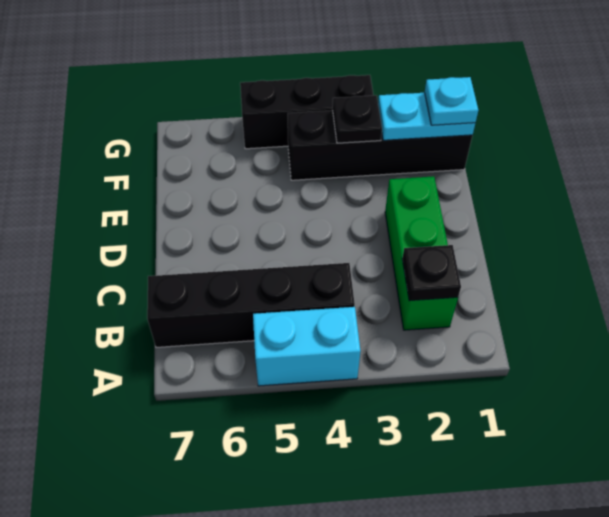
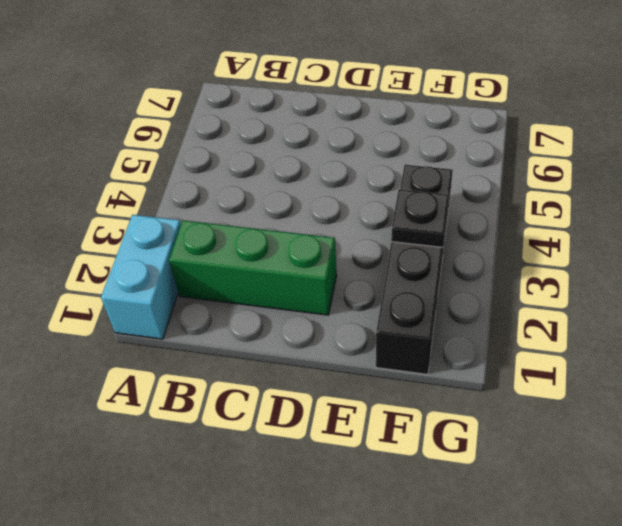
cyan 1x2 brick [101,215,181,339] -> cyan 1x2 brick moved to [253,307,361,386]
none -> black 1x4 brick [147,263,355,347]
none -> black 1x3 brick [240,75,374,149]

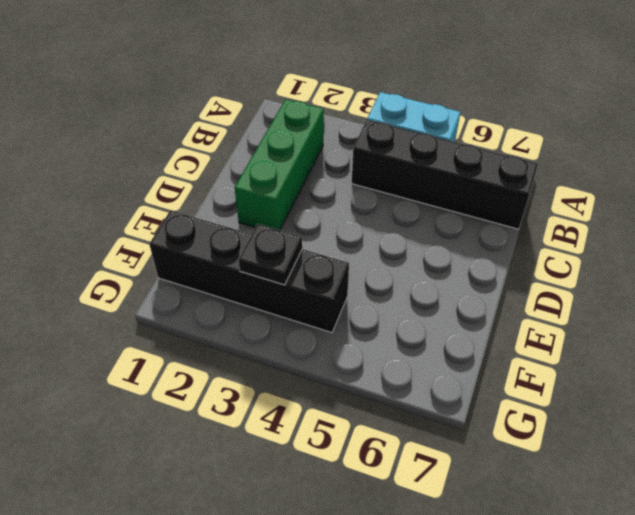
none -> black 1x3 brick [240,75,374,149]
none -> black 1x1 plate [402,245,461,301]

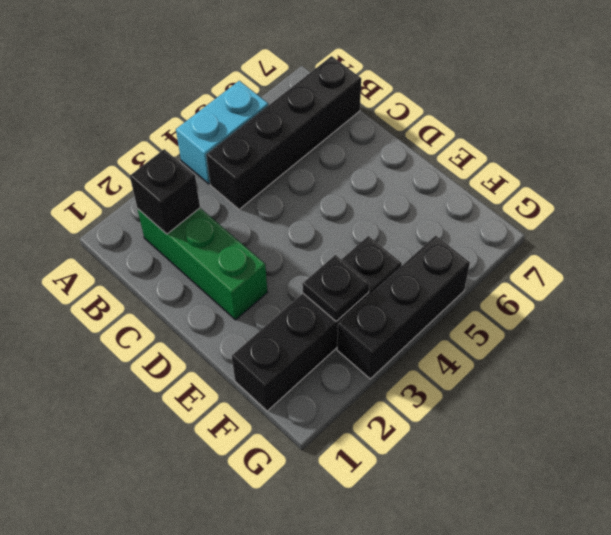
black 1x1 brick [130,149,200,234] -> black 1x1 plate [402,245,461,301]
none -> cyan 1x2 plate [378,93,475,140]
none -> cyan 1x1 plate [425,77,478,125]

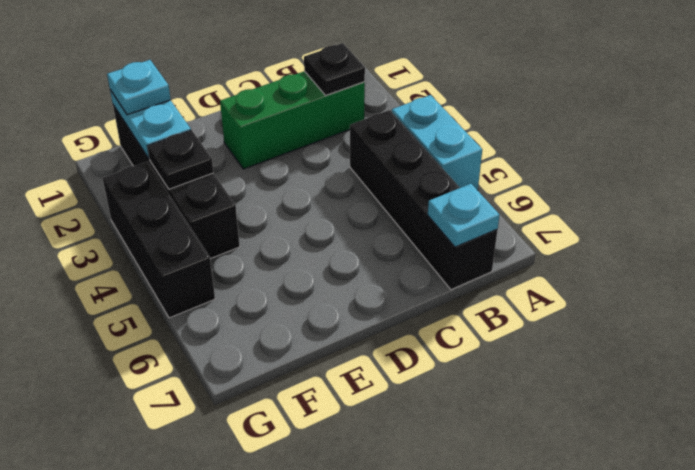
cyan 1x1 plate [428,184,500,247] -> none

